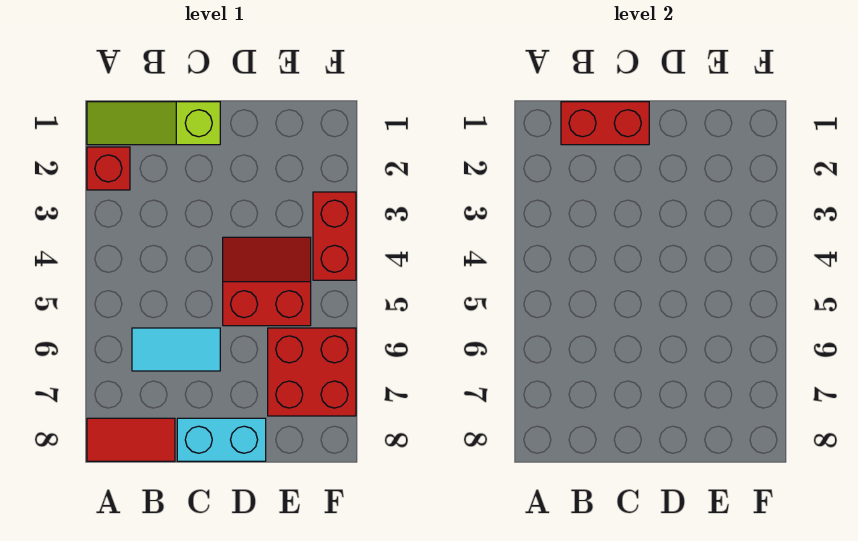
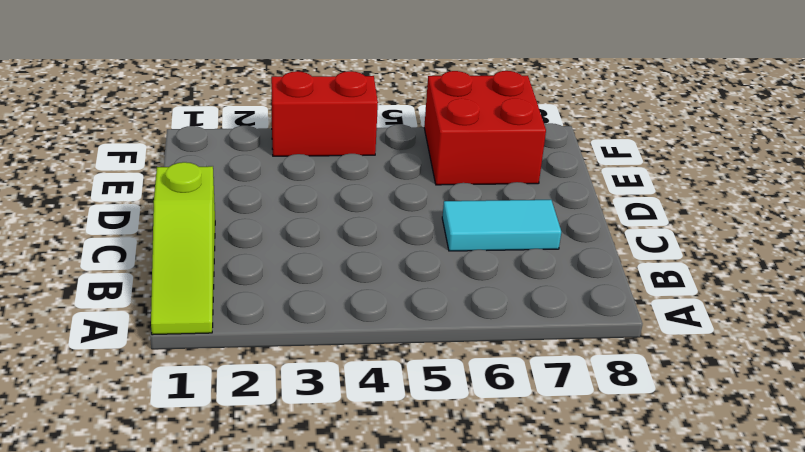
cyan 1x2 tile [442,200,561,251] -> cyan 1x2 tile turned to [132,328,220,371]
none -> red 1x1 brick [87,147,130,190]
none -> red 1x2 tile [87,418,175,461]

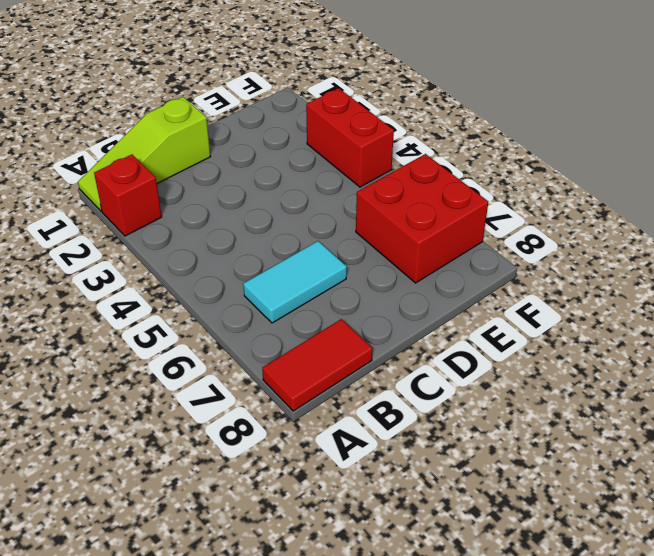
none -> cyan 1x2 brick [177,418,266,461]
none -> red 2x2 slope [223,237,311,326]

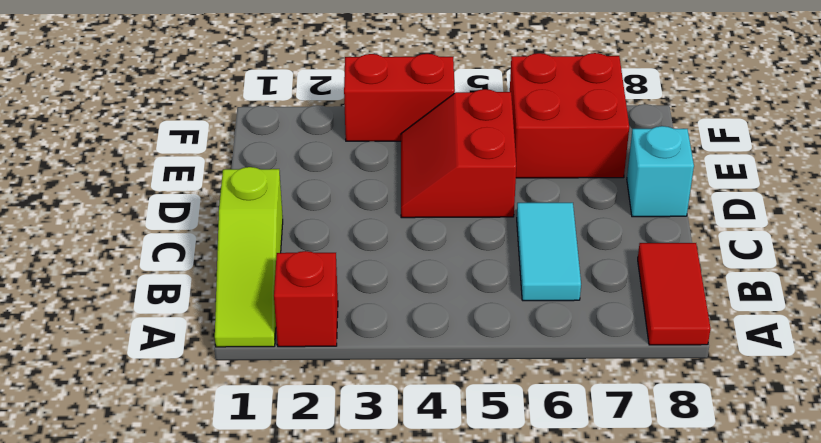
cyan 1x1 brick [627,126,694,217] -> cyan 1x2 brick [177,418,266,461]
none -> red 1x2 brick [561,102,649,145]

